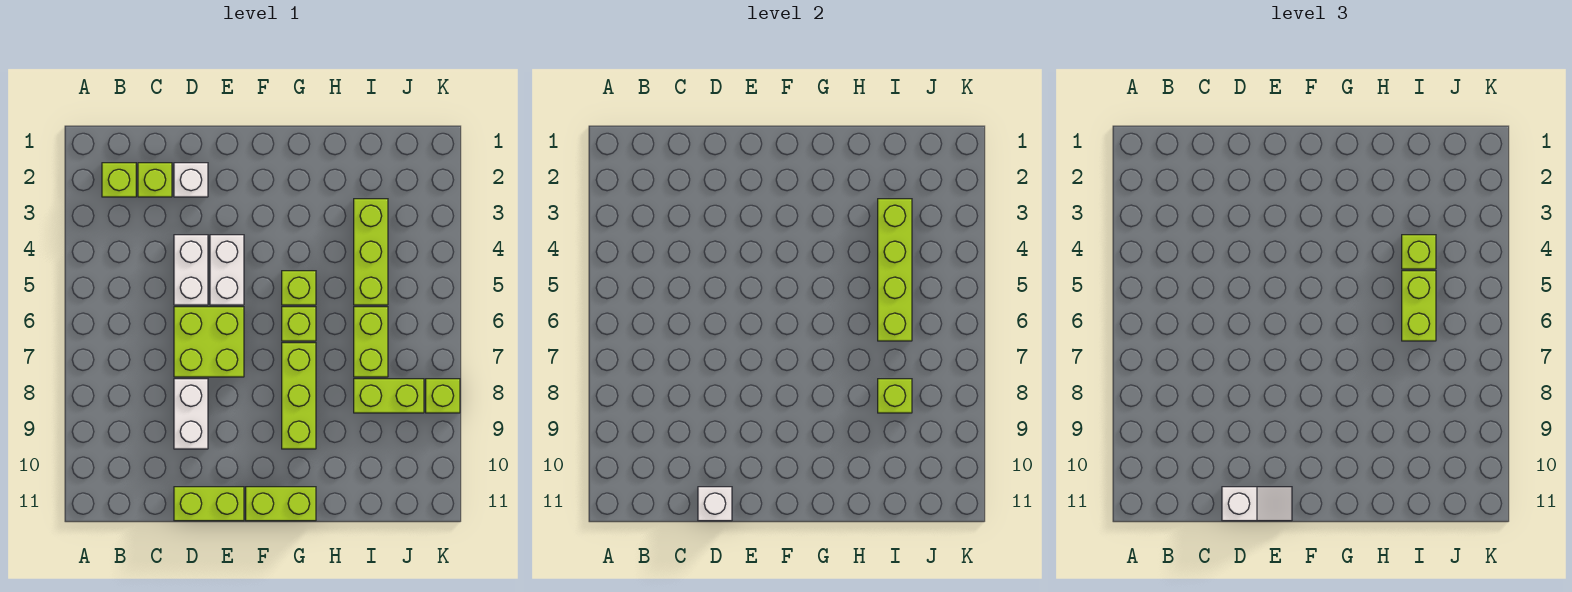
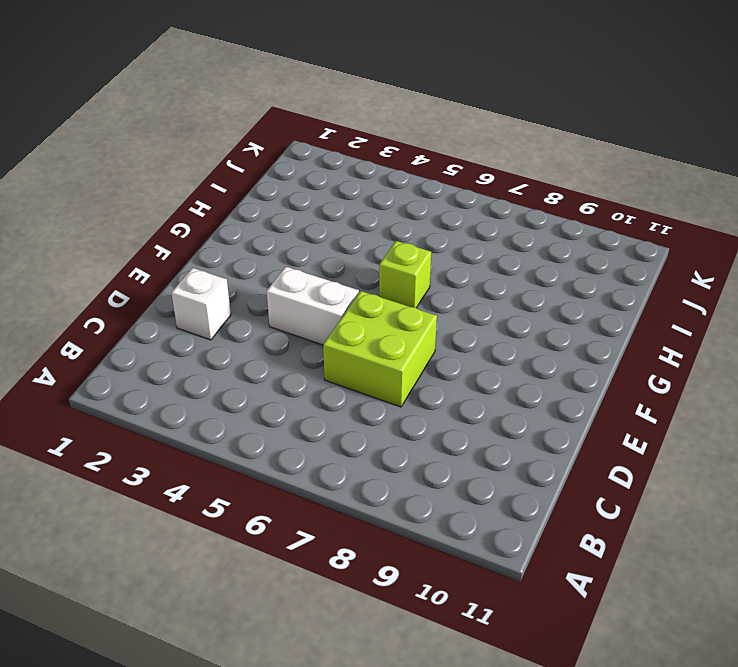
none -> lime 1x1 brick [102,163,136,197]
none -> lime 1x1 brick [138,163,172,197]
none -> white 1x2 brick [174,235,208,305]

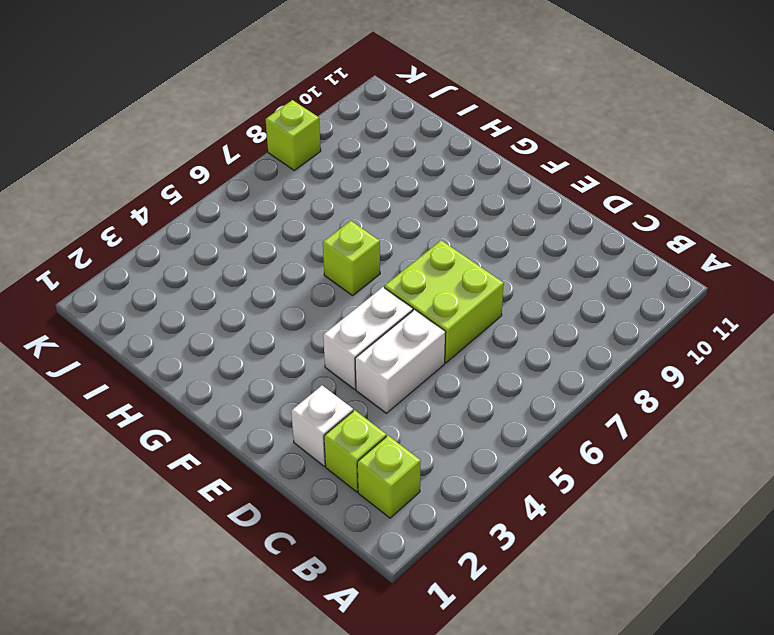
none -> white 1x2 brick [174,379,208,449]
none -> lime 1x2 brick [174,487,244,521]
none -> lime 1x2 brick [246,487,316,521]

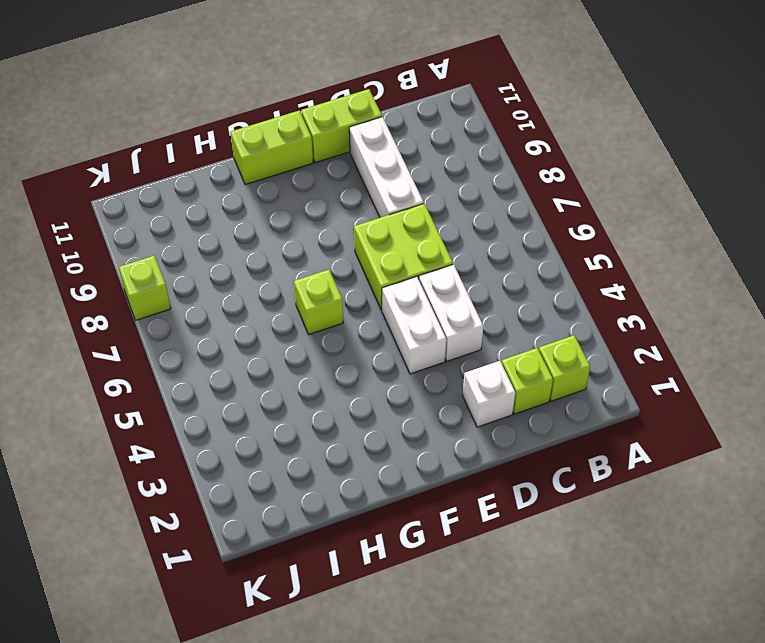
white 1x3 brick [349,117,424,218] -> white 1x2 brick [174,379,208,449]
none -> lime 1x1 brick [282,271,316,305]
none -> lime 1x3 brick [282,343,316,449]
none -> lime 1x3 brick [354,199,388,305]

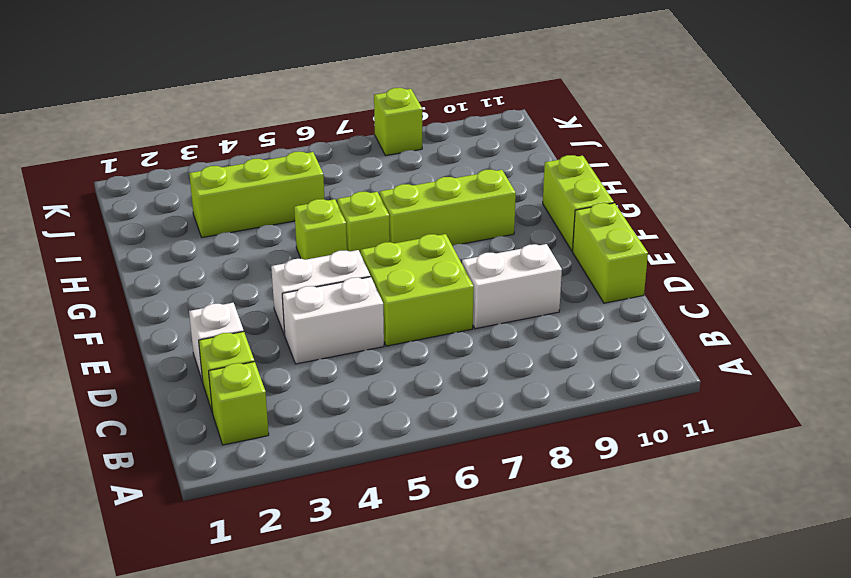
none -> lime 1x2 brick [354,307,388,377]
none -> lime 1x2 brick [354,379,424,413]
none -> white 1x1 brick [698,487,732,521]

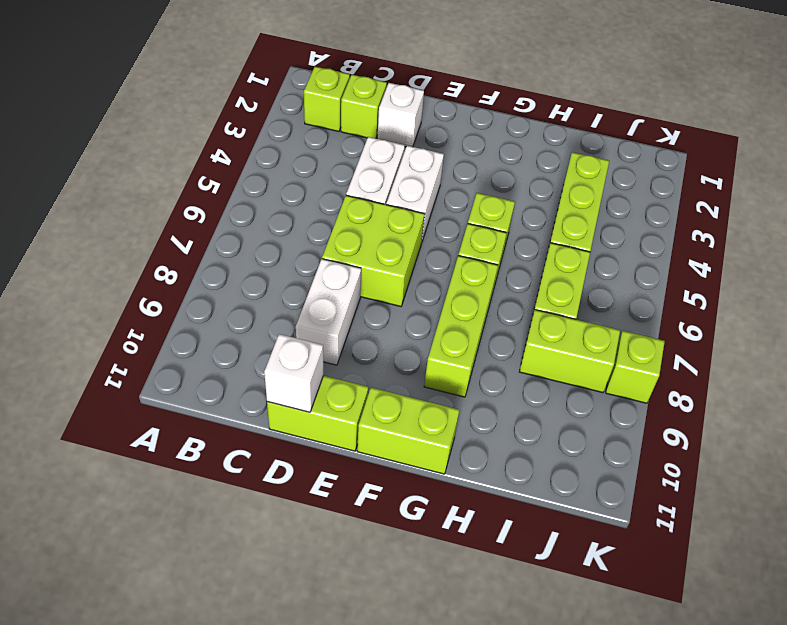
none -> lime 1x4 brick [878,199,912,341]
none -> lime 1x1 brick [878,379,912,413]
none -> white 1x2 slope [1222,487,1292,521]

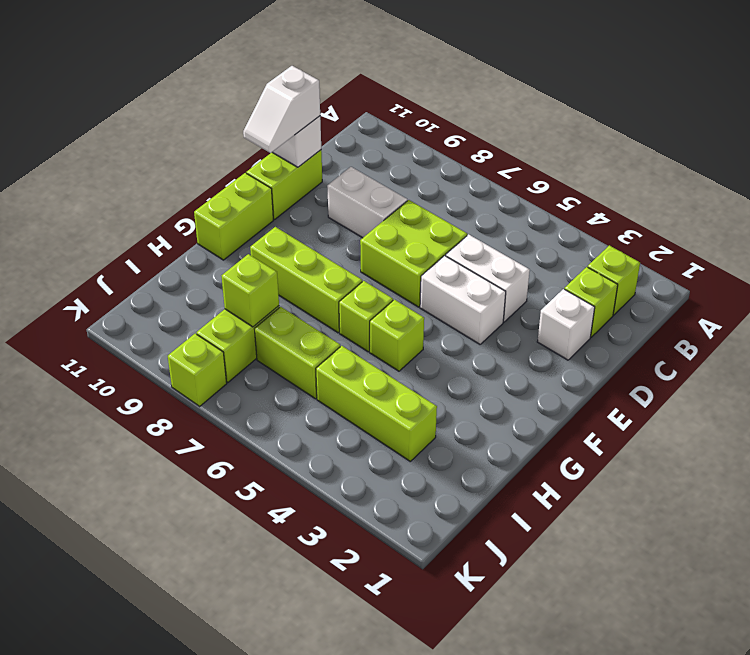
none -> lime 1x4 brick [878,199,912,341]
none -> lime 1x1 brick [1402,235,1436,269]
none -> lime 1x2 brick [1402,271,1436,341]

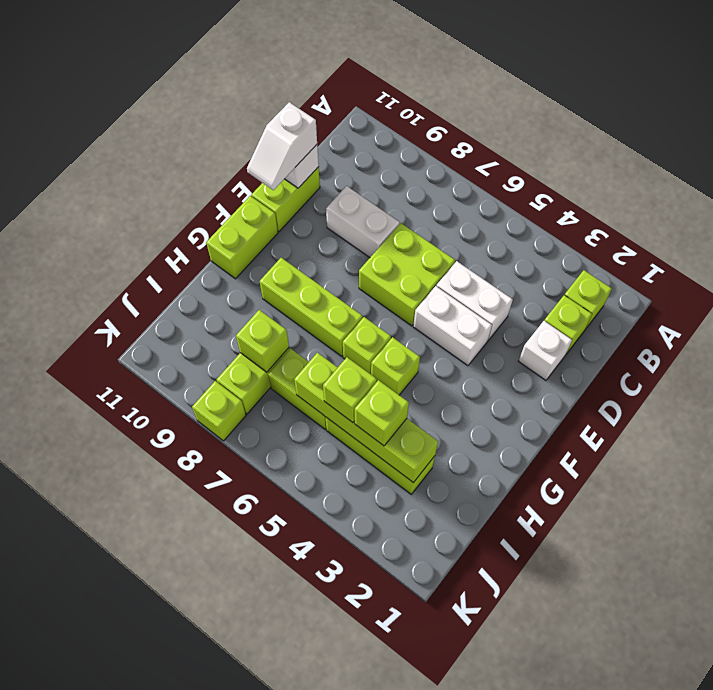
lime 1x1 brick [323,357,377,423] -> lime 1x2 brick [1402,271,1436,341]

